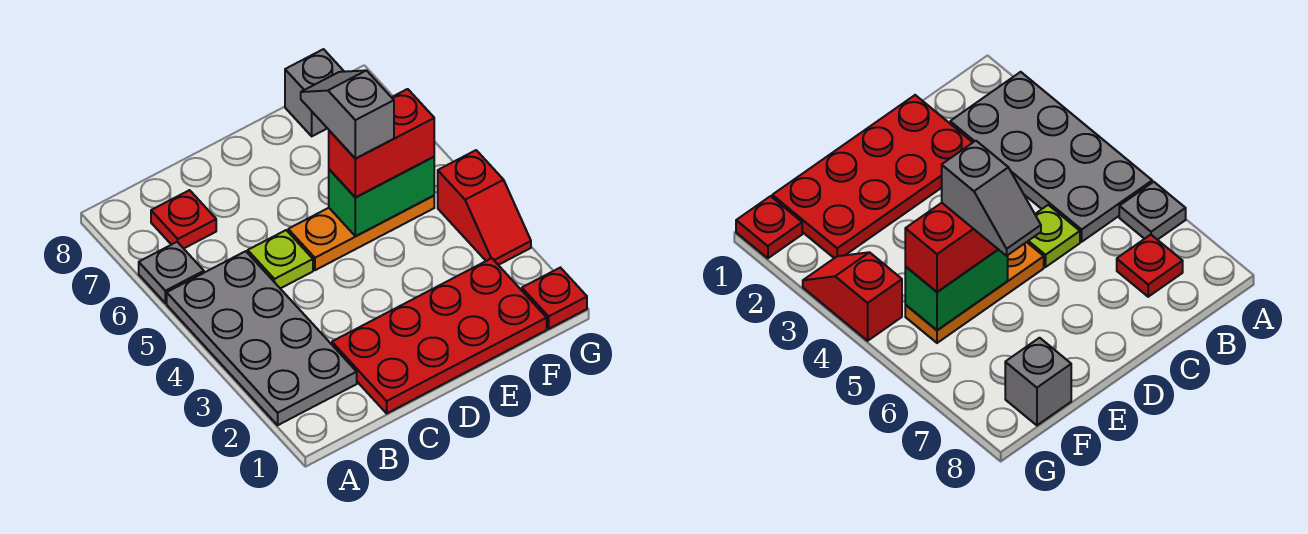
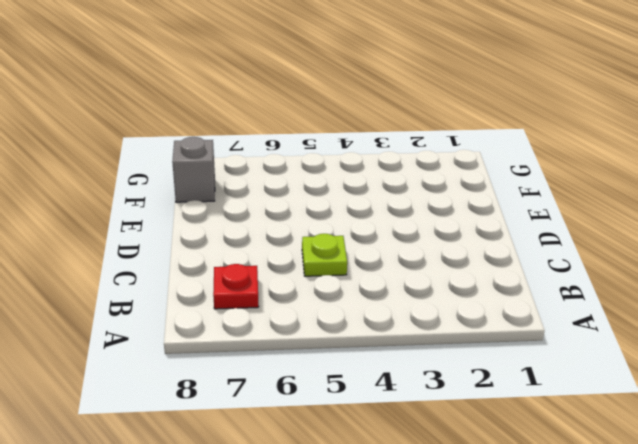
none -> grey 2x4 plate [167,251,357,425]
none -> grey 1x1 plate [139,242,204,303]
none -> red 2x4 plate [332,258,547,413]

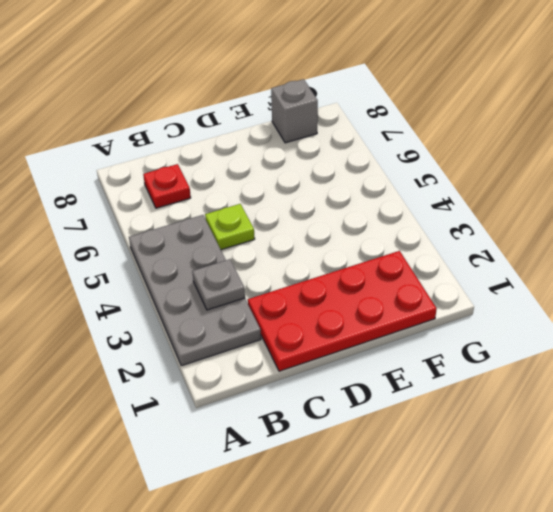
grey 1x1 plate [192,259,245,310] -> grey 1x1 plate moved to [139,242,204,303]
none -> orange 1x3 plate [288,196,434,270]
none -> red 1x1 plate [522,268,587,329]
none -> red 1x2 slope [438,150,531,265]

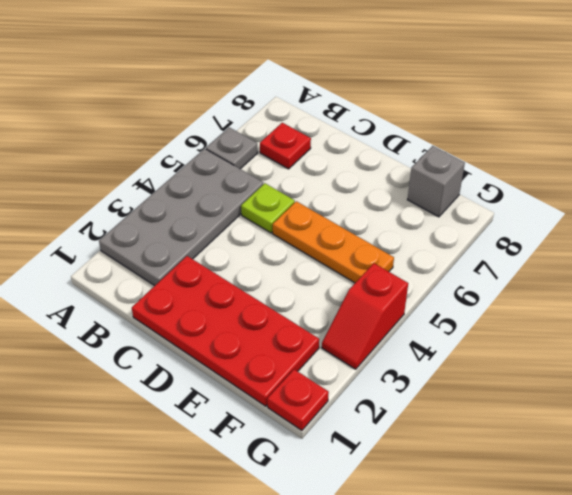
none -> green 1x2 brick [329,157,434,236]
none -> red 1x2 brick [329,89,434,198]
none -> grey 1x2 slope [301,70,394,159]

